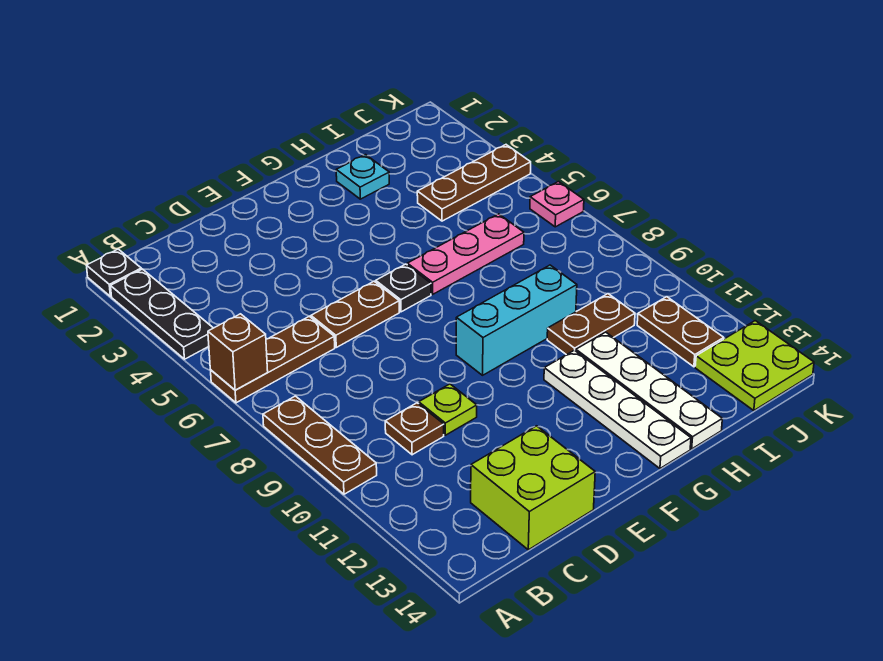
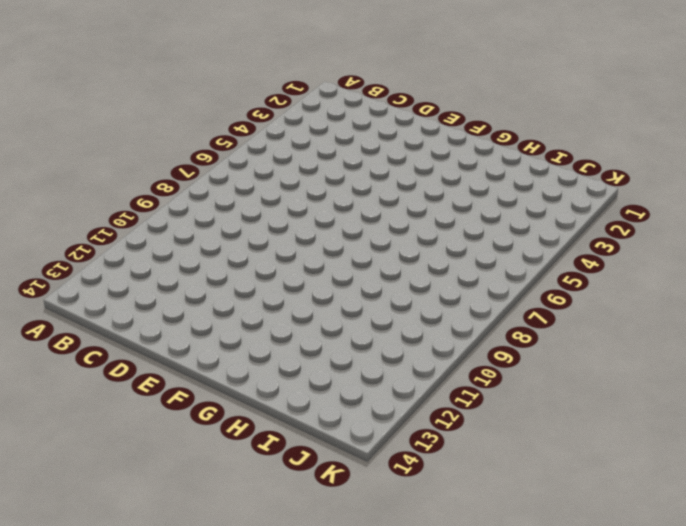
none -> black 1x1 plate [87,249,141,296]
none -> black 1x3 plate [111,269,213,359]
none -> brown 1x3 plate [211,316,335,403]

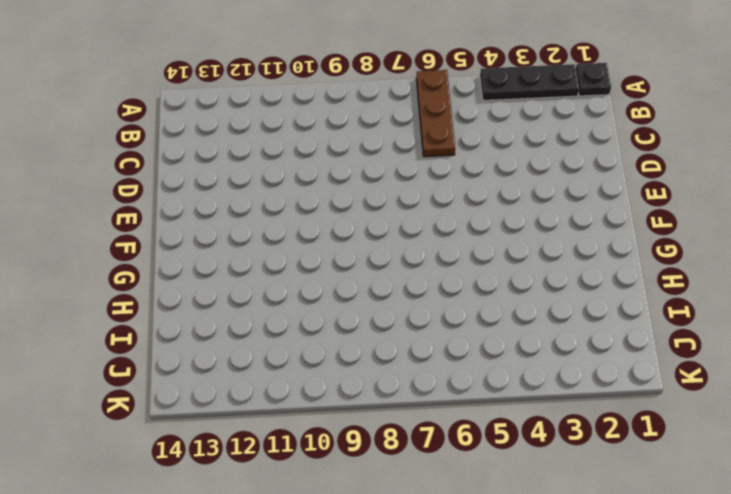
none -> brown 1x3 plate [263,396,377,494]
none -> brown 1x1 plate [385,403,444,455]
none -> lime 2x2 brick [471,426,595,550]

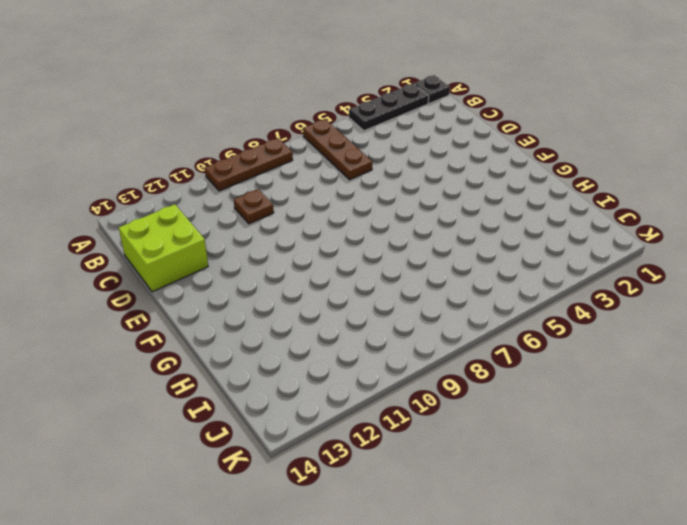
none -> brown 1x2 plate [311,281,399,347]
none -> lime 1x1 plate [419,384,477,435]
none -> black 1x1 plate [376,264,431,312]

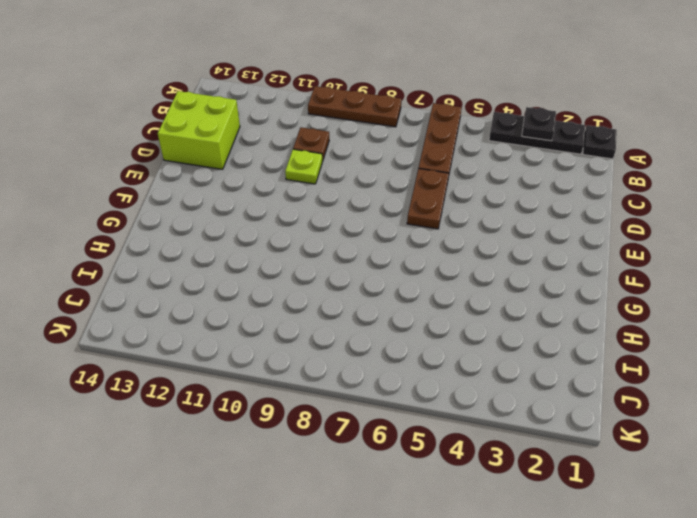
black 1x1 plate [522,107,556,141] -> black 1x1 plate moved to [376,264,431,312]
none -> cyan 1x3 brick [456,265,577,375]
none -> pink 1x3 plate [407,214,524,294]
none -> white 1x4 plate [544,350,691,468]

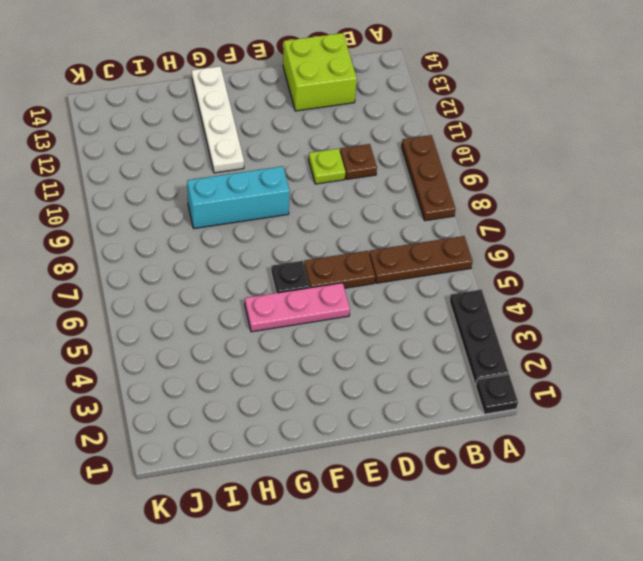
pink 1x3 plate [245,283,350,332] -> pink 1x3 plate moved to [407,214,524,294]
none -> cyan 1x1 plate [336,155,389,199]
none -> brown 1x2 plate [547,294,635,355]
none -> white 1x4 plate [576,332,722,449]

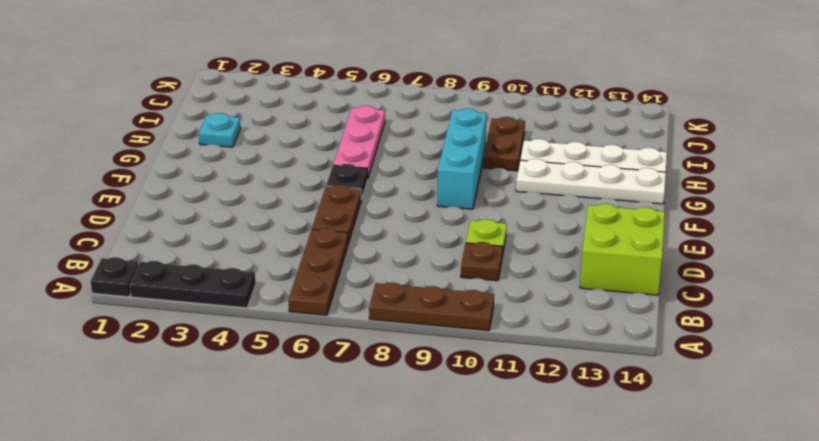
none -> brown 1x3 plate [417,145,531,221]
none -> brown 1x2 plate [637,297,724,367]
none -> lime 2x2 plate [695,321,814,411]

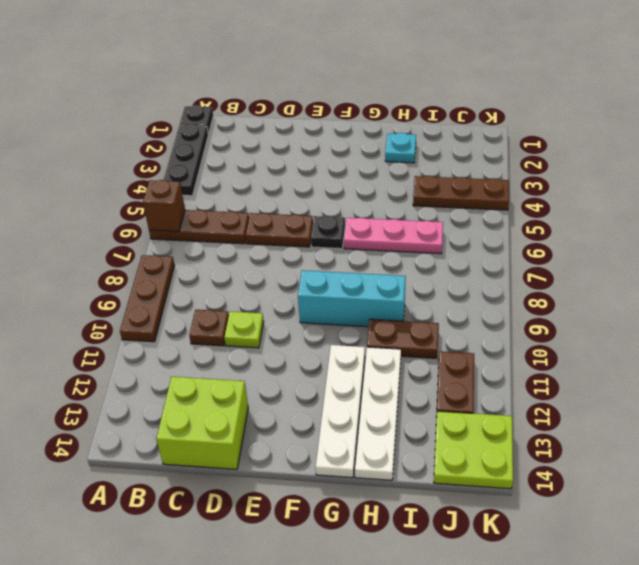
none -> pink 1x1 plate [530,182,584,227]

